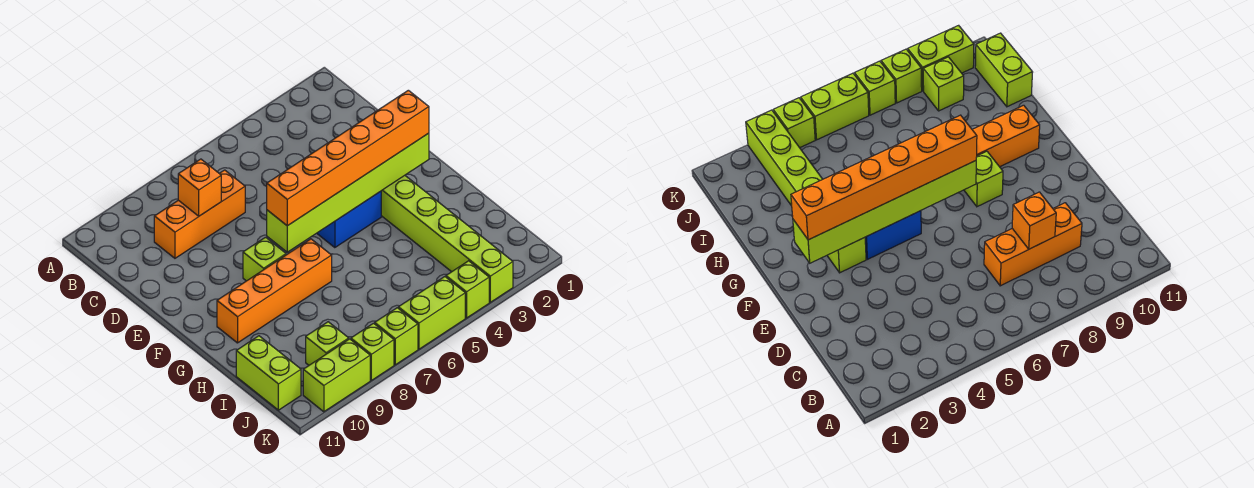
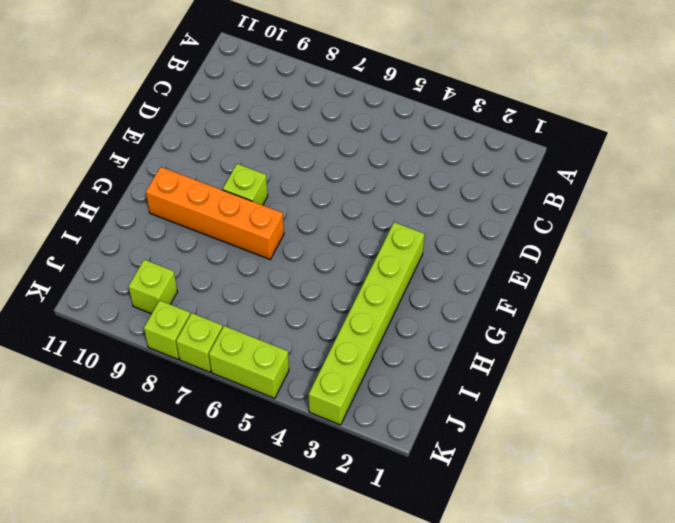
none -> orange 1x3 brick [154,170,245,258]
none -> blue 1x2 brick [317,191,381,248]
none -> lime 1x2 brick [236,336,301,410]

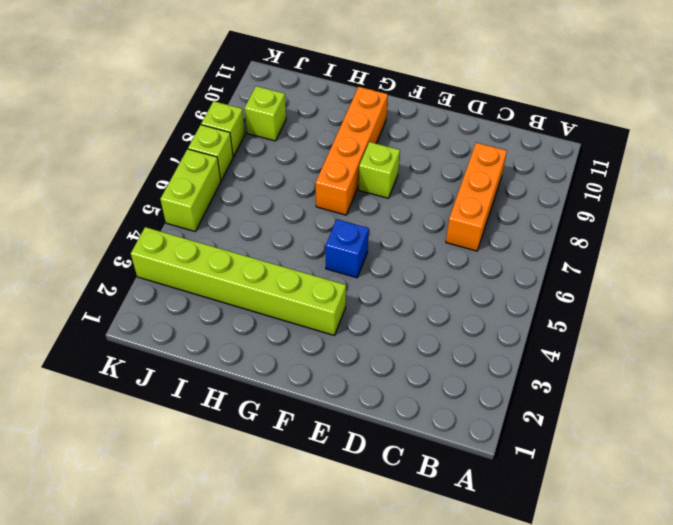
blue 1x1 brick [325,219,369,278] -> blue 1x2 brick [317,191,381,248]
none -> lime 1x2 brick [236,336,301,410]
none -> lime 1x1 brick [446,261,489,318]
none -> lime 1x2 brick [303,339,370,412]

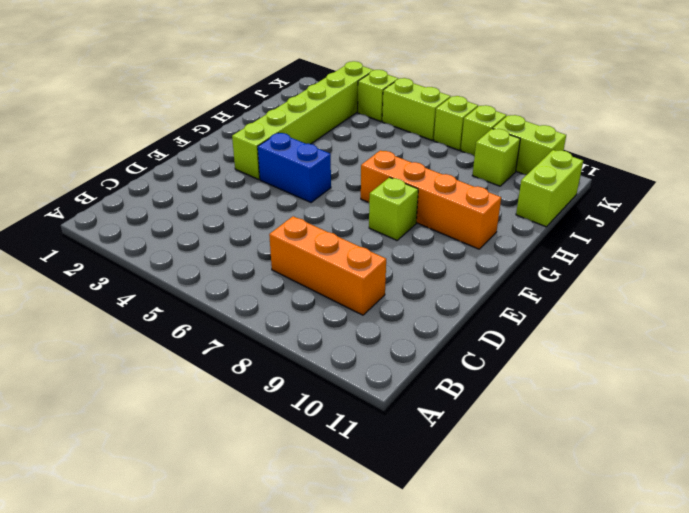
none -> orange 1x1 brick [178,159,221,216]
none -> lime 1x6 brick [267,133,429,252]
none -> orange 1x6 brick [267,90,429,226]

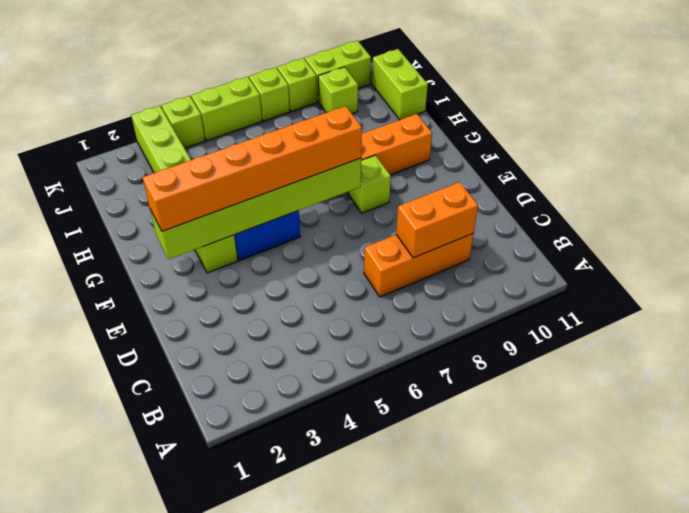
orange 1x2 brick [396,182,478,258] -> orange 1x1 brick [178,159,221,216]

